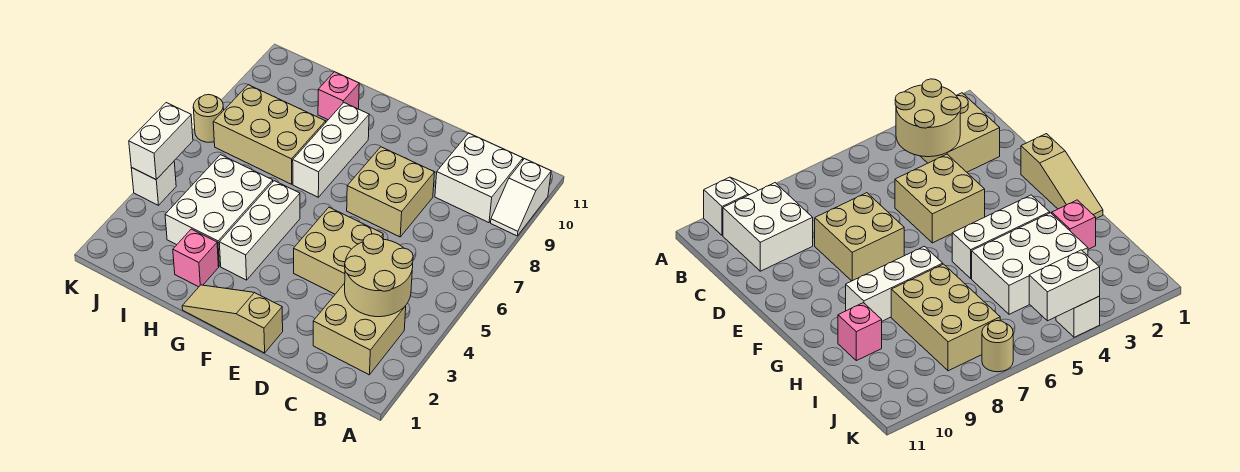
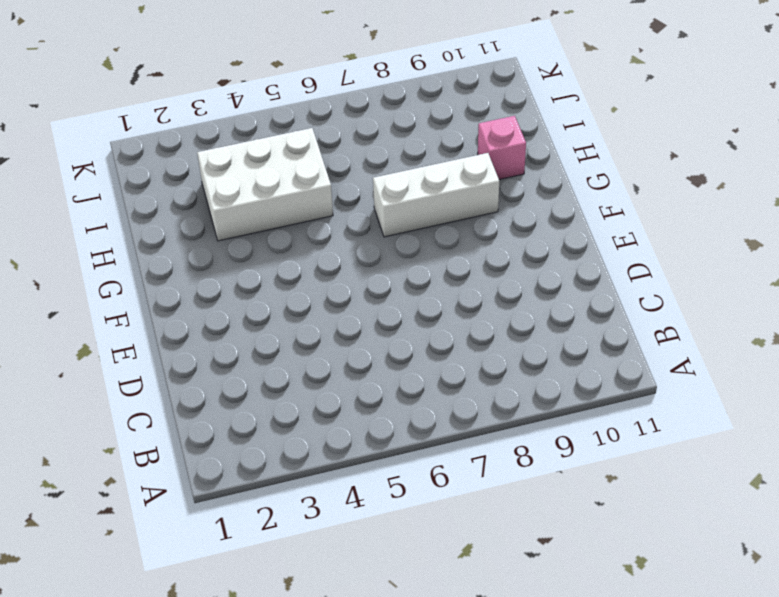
none -> white 1x2 slope [491,159,551,236]
none -> tan 2x2 brick [313,283,406,375]
none -> white 2x2 brick [435,133,523,223]

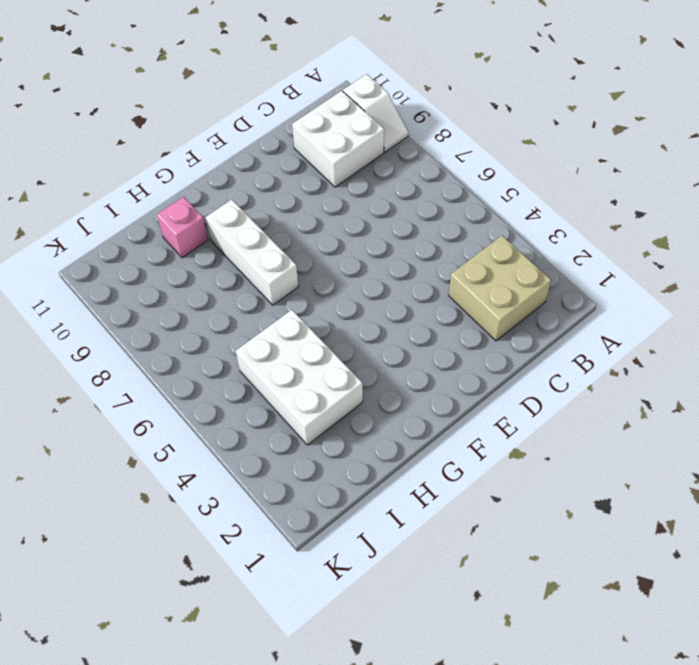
none -> tan 2x2 brick [294,207,383,294]
none -> tan 2x2 brick [347,147,435,237]
none -> tan 1x3 slope [182,285,283,353]

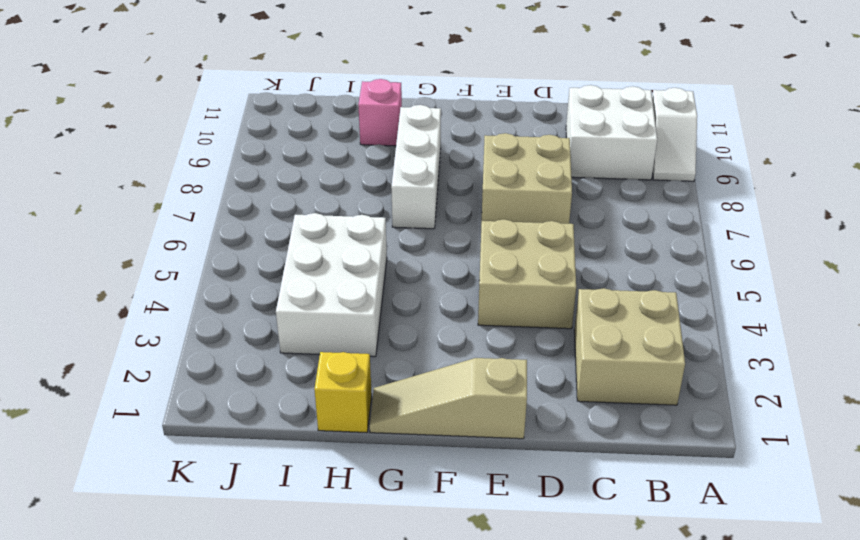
yellow 1x1 brick [314,352,372,433] -> none
none -> white 1x3 brick [219,181,300,280]
none -> pink 1x1 brick [173,229,219,287]
none -> tan 2x3 brick [213,85,326,184]

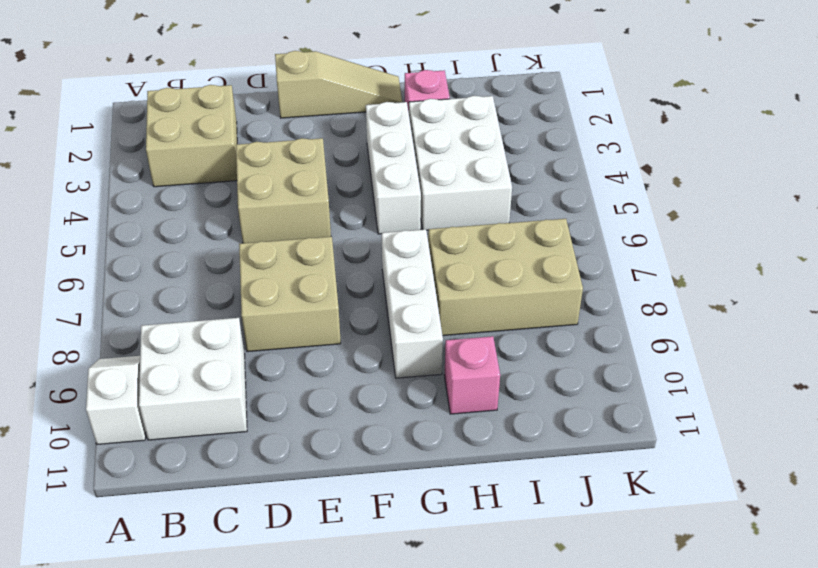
none -> white 1x1 brick [131,162,176,205]
none -> tan 1x1 round brick [193,95,224,142]
none -> tan 2x2 round brick [345,234,413,317]

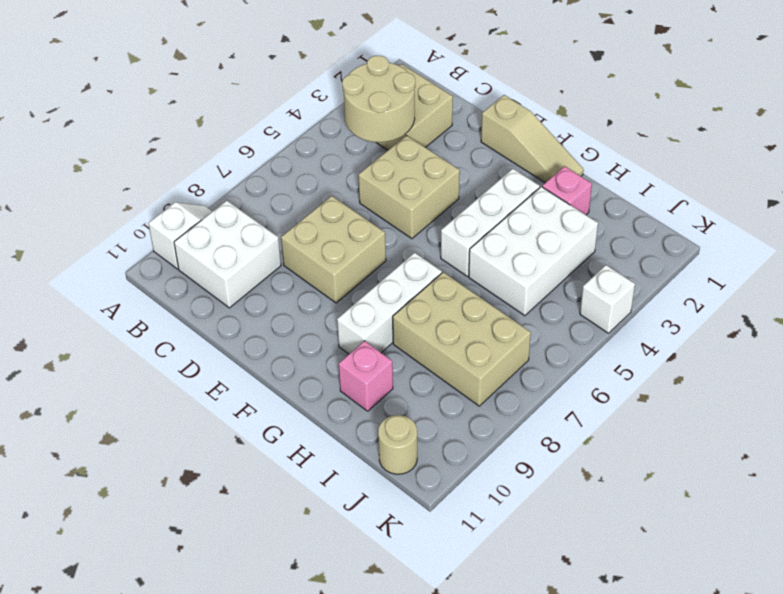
tan 1x1 round brick [378,415,417,474] -> tan 1x1 round brick moved to [193,95,224,142]
none -> white 1x2 brick [129,103,193,180]

